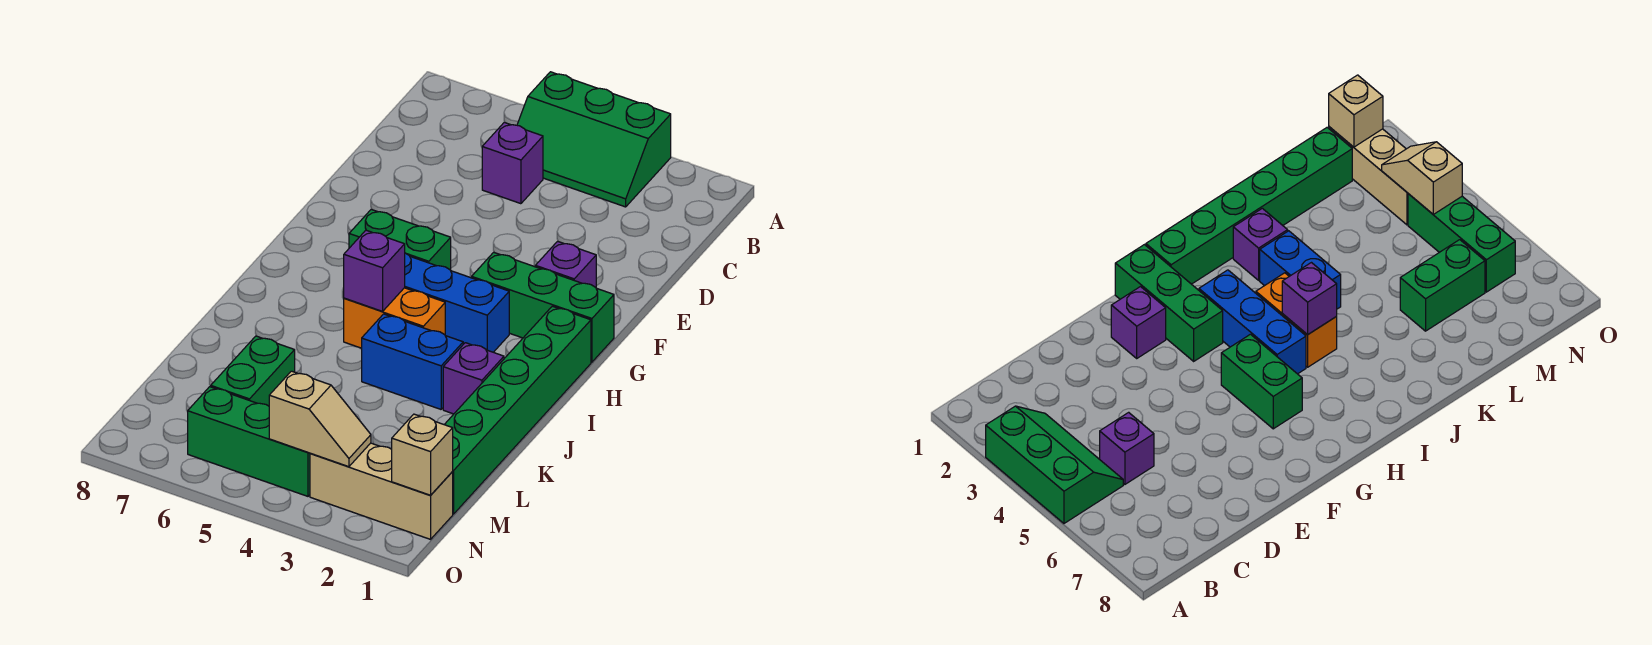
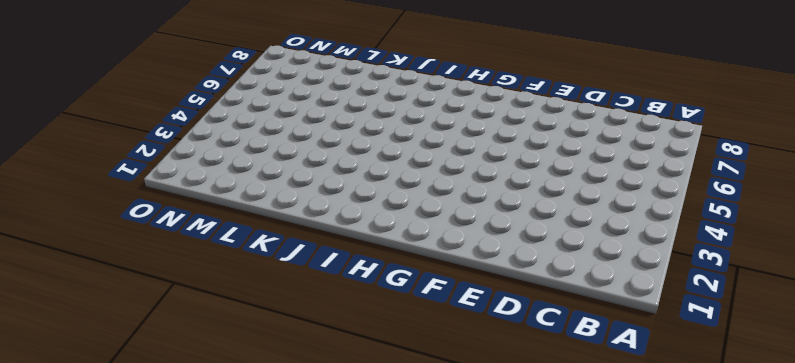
none -> green 2x3 slope [517,72,671,207]
none -> purple 1x1 brick [482,122,543,204]
none -> purple 1x1 brick [535,241,596,287]

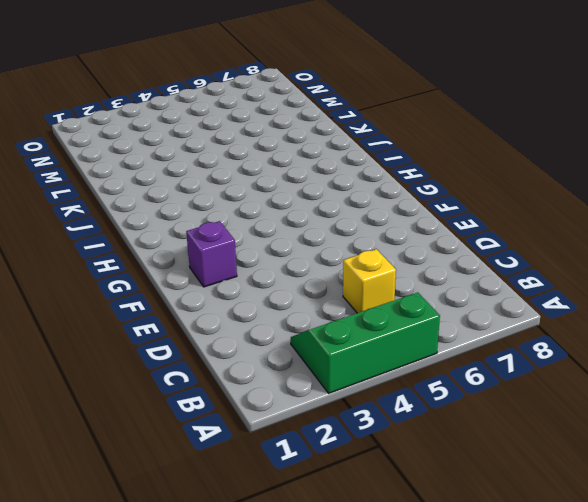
yellow 1x1 brick [343,249,396,313] -> purple 1x1 brick [482,122,543,204]
none -> green 1x3 brick [472,252,614,362]
none -> green 1x2 brick [349,209,451,270]
none -> green 1x6 brick [444,306,591,514]

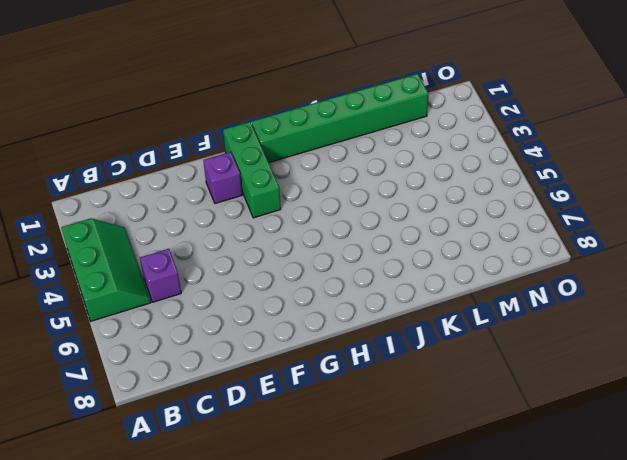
none -> green 1x2 brick [349,209,451,270]
none -> blue 1x3 brick [405,253,509,352]
none -> orange 1x2 brick [344,288,445,348]

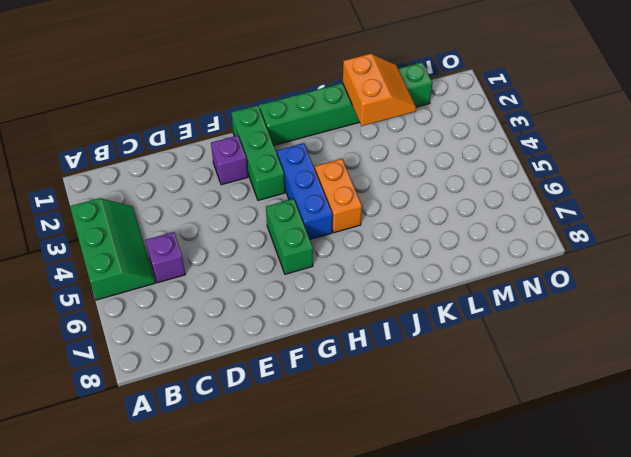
orange 2x2 slope [343,54,416,126] -> none
none -> purple 1x1 brick [443,343,504,414]
none -> blue 1x2 brick [362,314,463,409]
none -> green 1x2 brick [211,336,295,406]

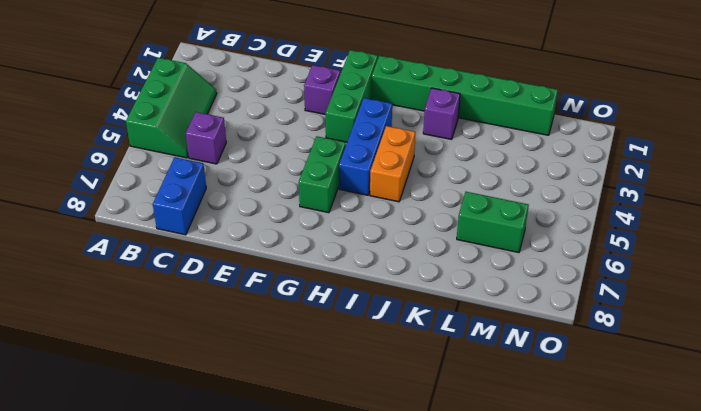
blue 1x2 brick [153,157,206,235] -> blue 1x2 brick moved to [362,314,463,409]
none -> tan 1x3 brick [310,443,453,539]
none -> green 1x3 brick [188,387,310,496]
none -> purple 1x1 brick [344,230,405,311]

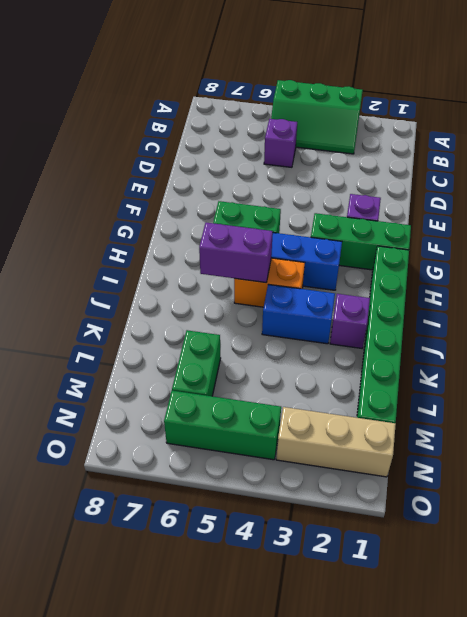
purple 1x2 brick [199,223,273,283] -> purple 1x1 brick [344,230,405,311]
none -> tan 1x1 brick [392,414,453,495]
none -> tan 1x2 slope [269,371,371,467]

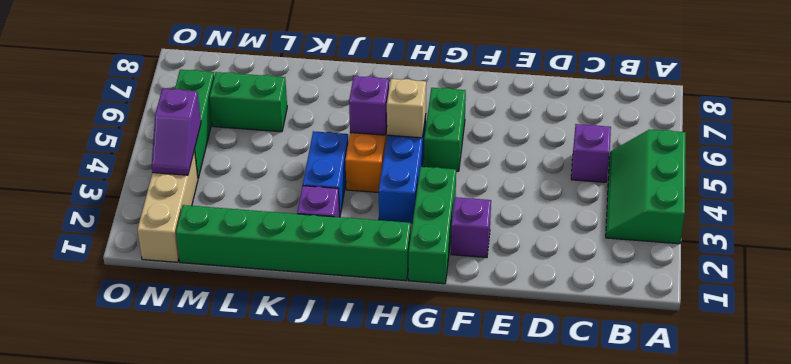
tan 1x1 brick [387,79,426,138] -> tan 1x1 brick moved to [392,414,453,495]
purple 1x2 slope [152,89,201,175] -> tan 1x2 slope [269,371,371,467]

